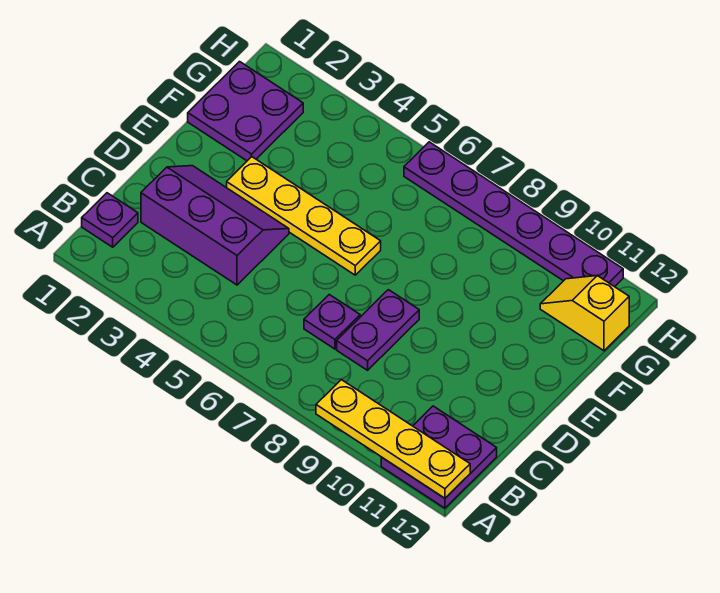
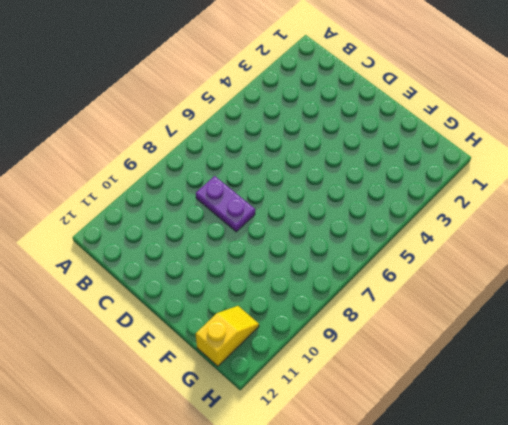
none -> purple 2x2 plate [381,406,497,508]
none -> purple 1x1 plate [82,193,138,247]

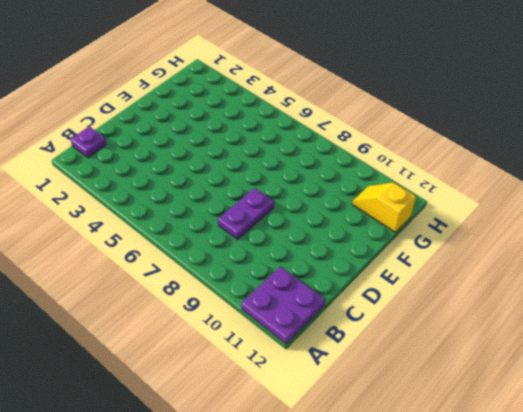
none -> purple 2x3 slope [141,166,289,285]
none -> purple 1x1 plate [304,295,360,349]

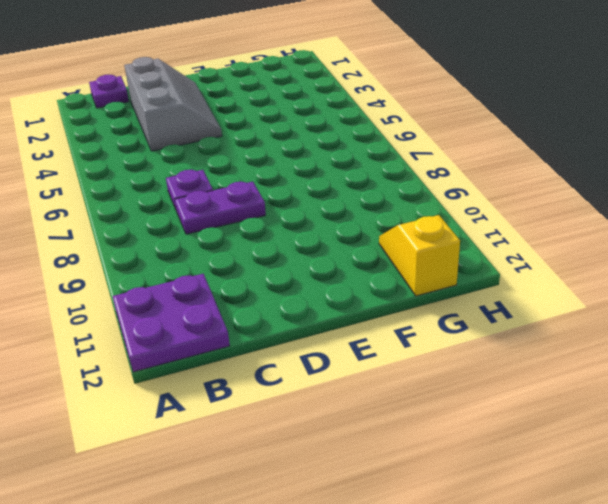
grey 2x3 slope [124,57,222,151] -> purple 2x3 slope [141,166,289,285]
none -> yellow 1x4 plate [227,157,381,275]
none -> purple 2x2 plate [188,62,303,161]

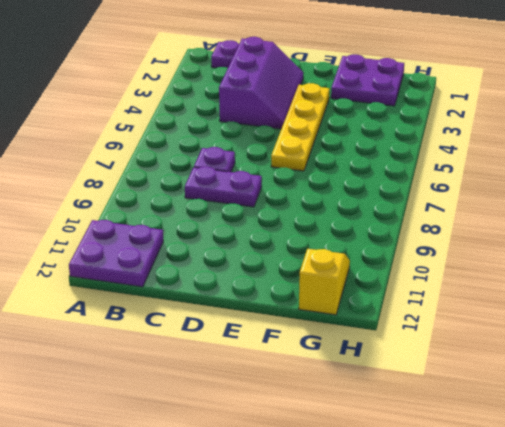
none -> purple 1x6 plate [404,142,623,287]
none -> yellow 1x4 plate [316,380,470,498]

